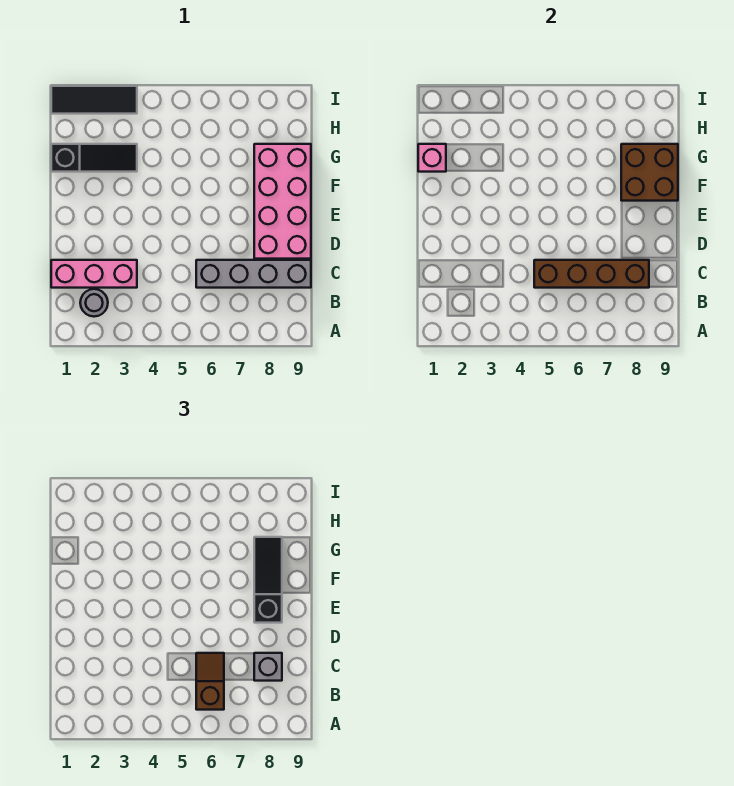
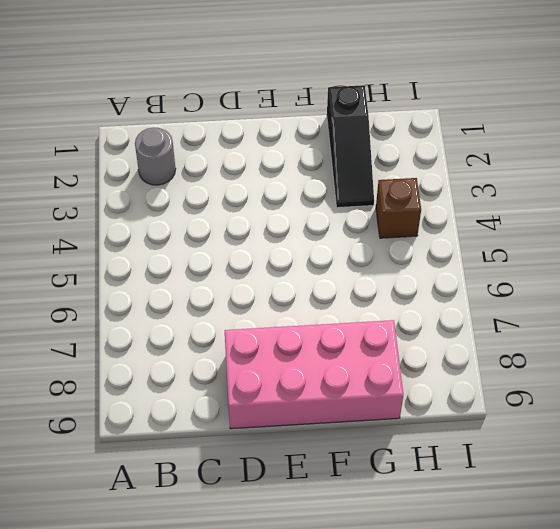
brown 1x1 brick [376,178,421,238] -> none
none -> pink 1x3 brick [51,260,137,288]
none -> grey 1x4 brick [196,260,311,288]
none -> black 1x3 tile [51,86,137,114]

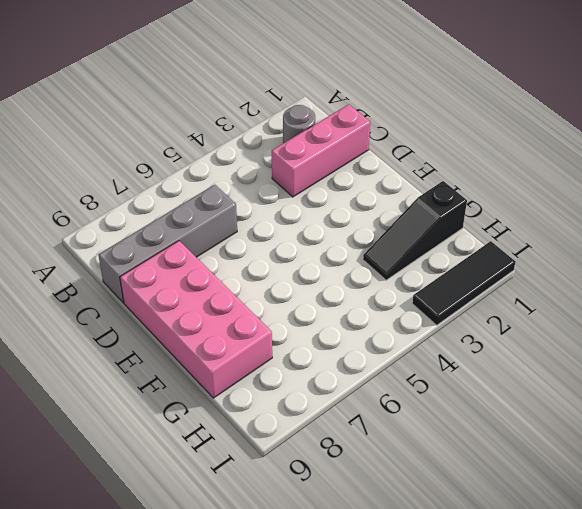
none -> brown 1x4 brick [534,260,649,288]
none -> brown 2x2 brick [621,144,678,201]
none -> pink 1x1 brick [418,144,446,172]

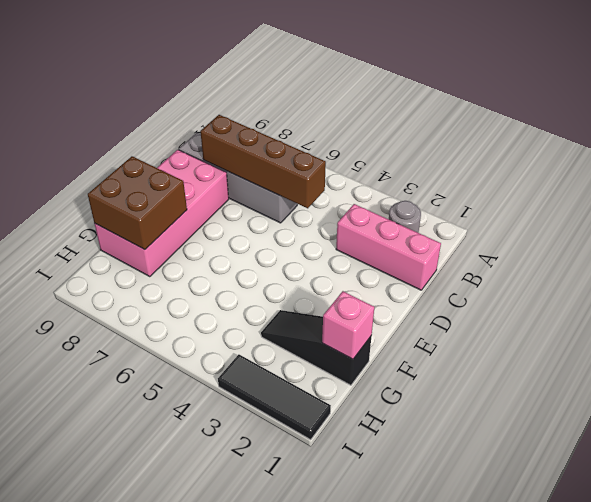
none -> brown 1x2 slope [196,653,224,710]
none -> grey 1x1 brick [254,653,282,681]
none -> black 1x3 slope [254,537,282,623]

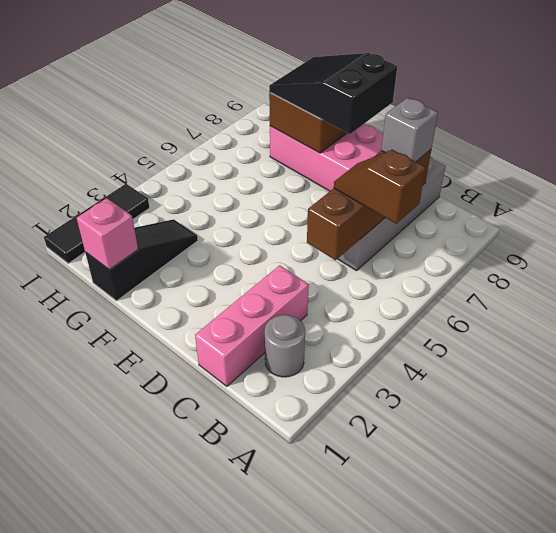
black 2x3 slope [269,53,397,134] -> black 1x3 slope [254,537,282,623]

